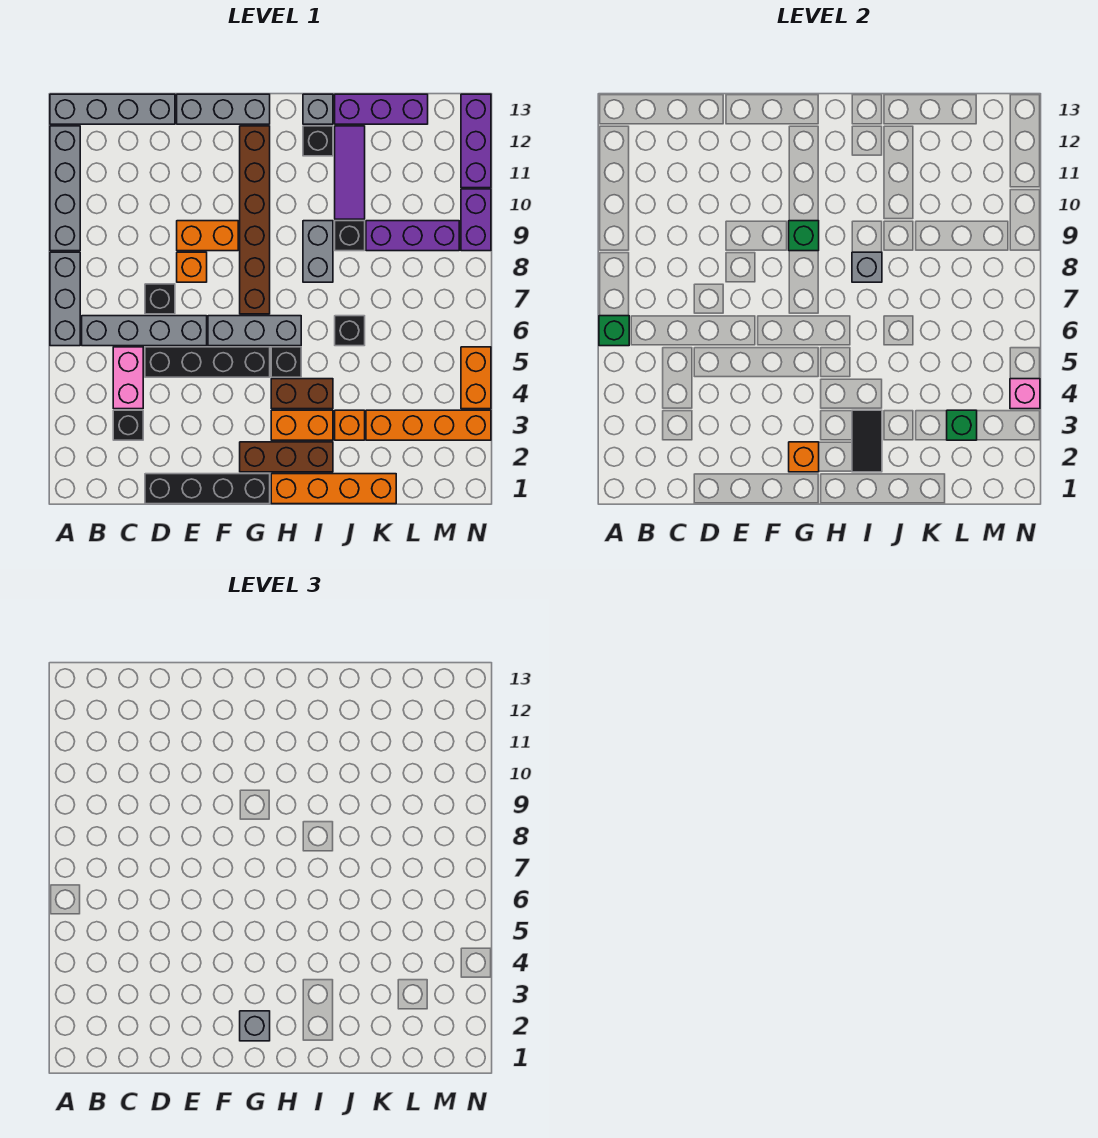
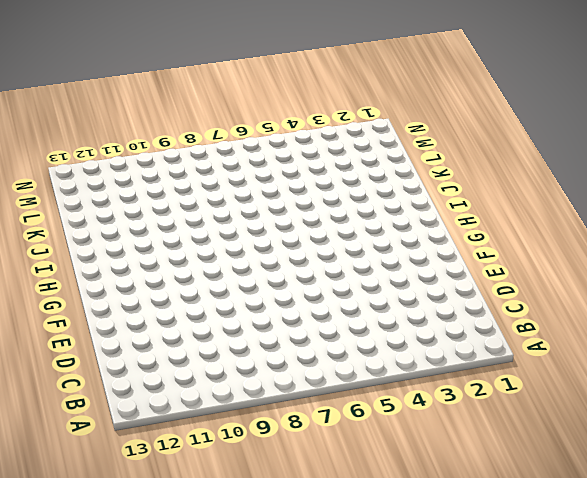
none -> grey 1x3 brick [50,252,80,346]
none -> grey 1x4 brick [50,126,80,251]
none -> grey 1x4 brick [50,94,175,124]
none -> grey 1x4 brick [82,316,207,346]

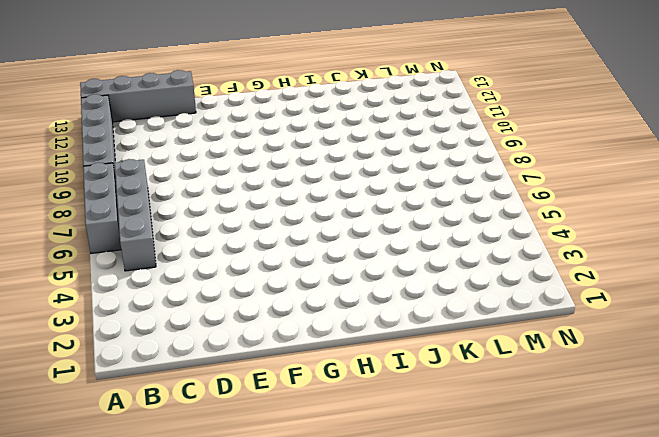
grey 1x4 brick [115,159,156,271] -> grey 1x4 brick turned to [82,316,207,346]
none -> black 1x1 brick [113,410,143,440]
none -> pink 1x2 brick [113,347,143,409]
none -> black 1x4 brick [145,474,270,504]
none -> black 1x4 brick [145,347,270,377]

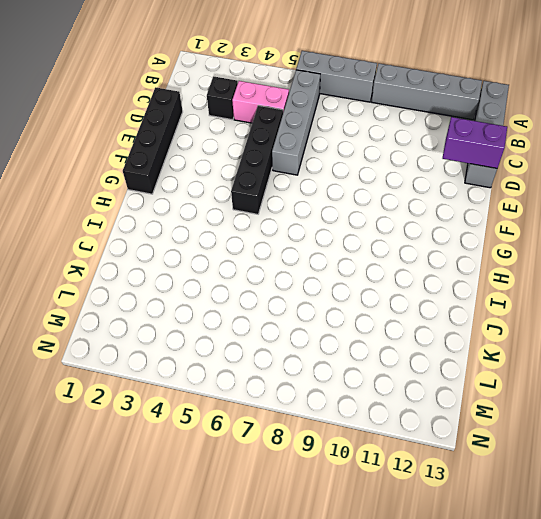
purple 1x2 brick [443,117,507,168] -> purple 1x2 brick moved to [461,189,491,251]
none -> black 1x1 brick [145,284,175,314]
none -> orange 1x1 brick [177,252,207,282]
none -> orange 1x2 brick [177,221,238,251]
none -> grey 1x3 brick [177,94,270,124]

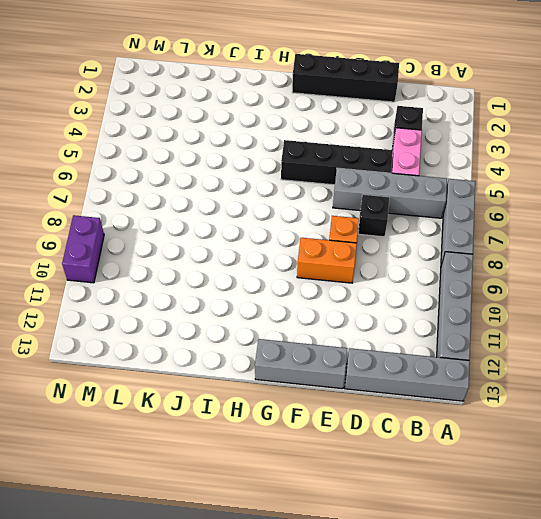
none -> grey 1x3 brick [208,316,301,346]
none -> brown 1x3 brick [240,442,333,472]
none -> brown 1x6 brick [240,126,270,314]
none -> orange 1x4 brick [271,474,396,504]

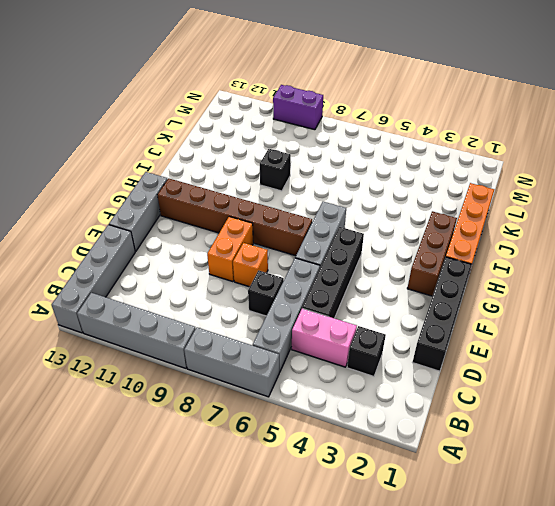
none -> orange 1x2 brick [271,410,333,440]
none -> brown 1x2 brick [271,379,333,409]
none -> black 1x1 brick [271,347,301,377]
none -> grey 1x2 brick [303,221,333,282]

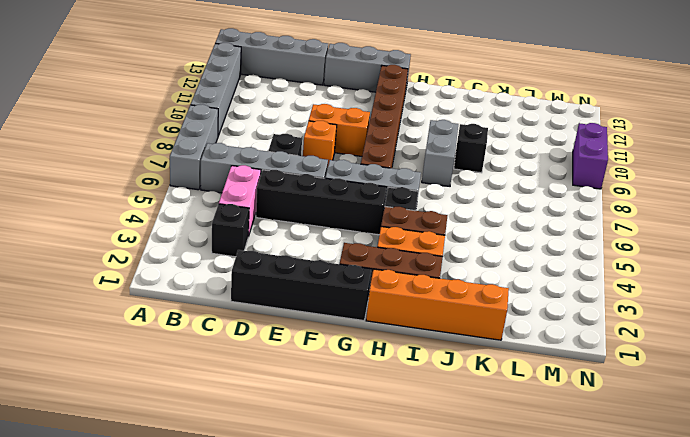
none -> black 1x1 brick [303,126,333,156]
none -> grey 1x1 brick [303,94,333,124]
none -> orange 1x1 brick [335,410,365,440]
none -> black 1x1 brick [335,316,365,346]

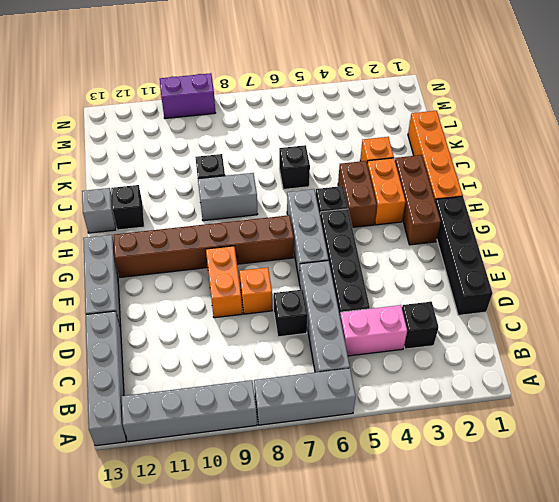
none -> purple 1x3 tile [335,126,365,219]
none -> purple 1x3 brick [335,94,428,124]
none -> orange 1x4 brick [366,410,491,440]
none -> purple 1x3 brick [366,221,459,251]

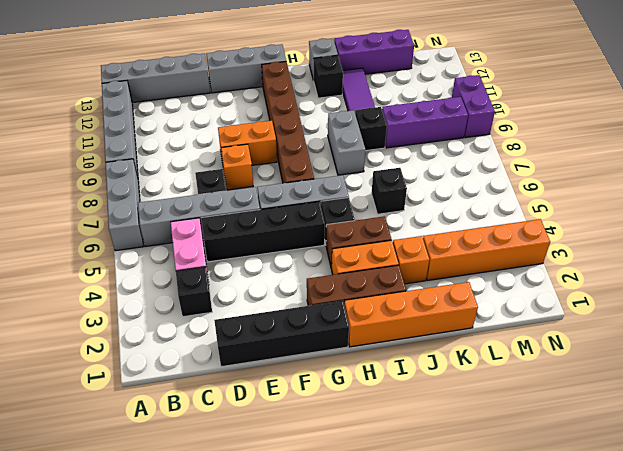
none -> orange 1x2 brick [461,347,491,409]
none -> purple 1x3 brick [461,94,491,188]
none -> green 1x1 brick [599,316,629,346]
none -> orange 1x1 brick [789,442,819,472]

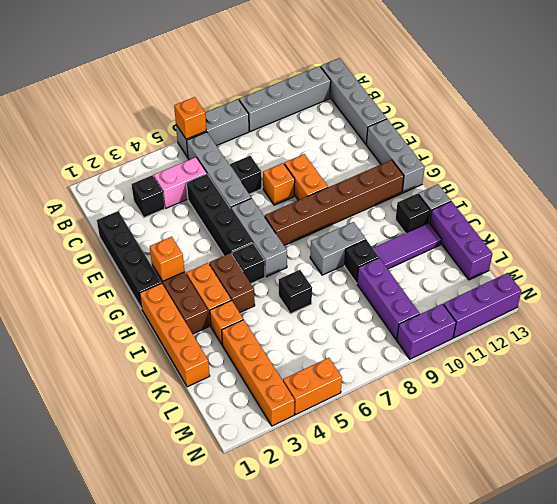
orange 1x1 brick [174,97,206,139] -> green 1x1 brick [599,316,629,346]
none -> green 1x1 brick [789,221,819,251]
none -> black 1x2 tile [852,410,882,472]
none -> grey 1x1 brick [852,252,882,282]
none -> green 1x1 brick [947,410,977,440]

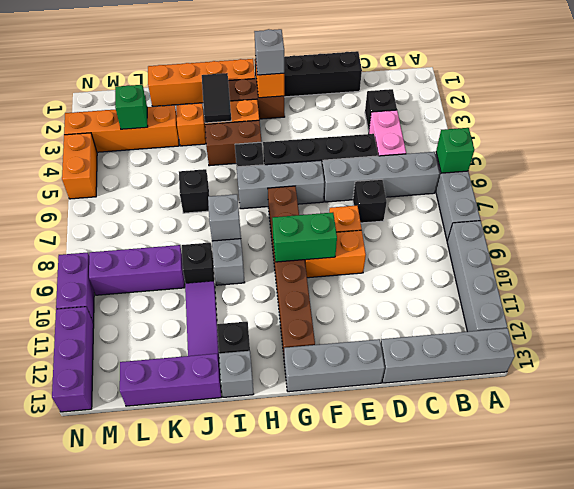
green 1x2 brick [272,213,337,262] -> green 1x1 brick [789,221,819,251]
none -> pink 1x1 brick [1010,379,1040,409]

